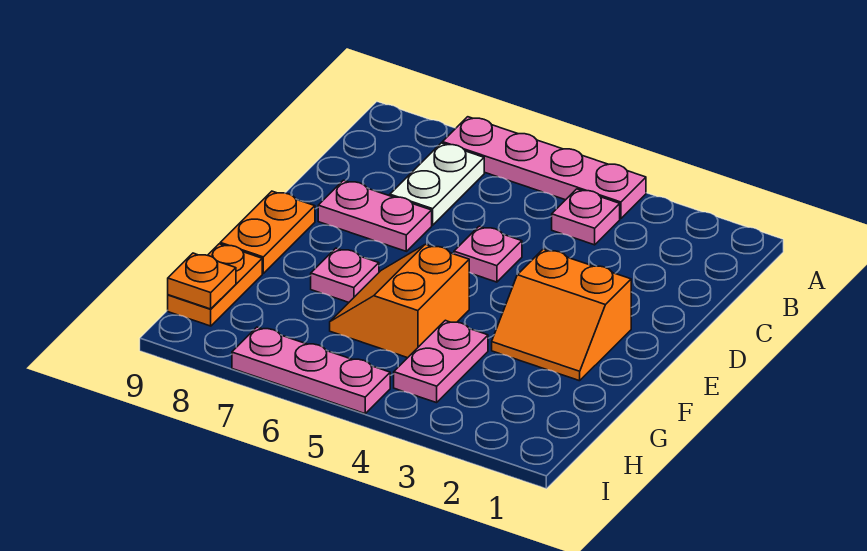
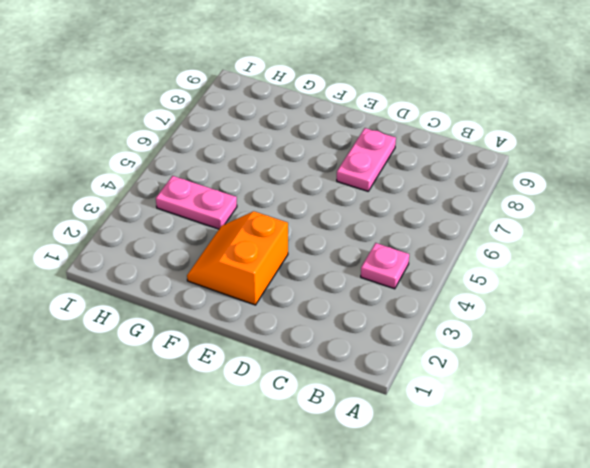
none -> pink 1x4 plate [442,117,646,218]
none -> white 1x2 plate [390,143,484,225]
none -> pink 1x1 plate [454,226,522,282]

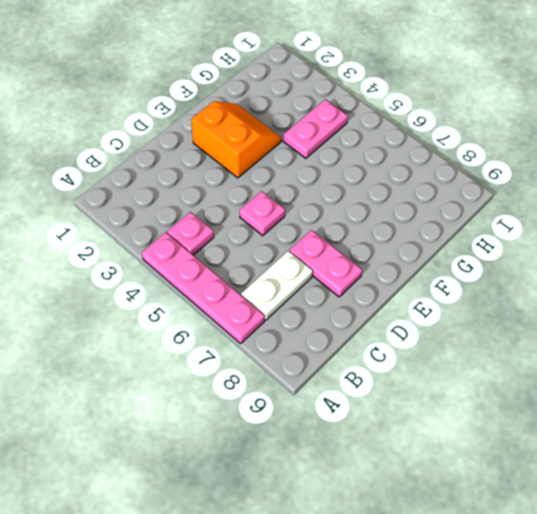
none -> orange 1x2 plate [220,191,315,273]
none -> orange 2x2 slope [330,244,469,358]
none -> pink 1x1 plate [311,248,379,302]

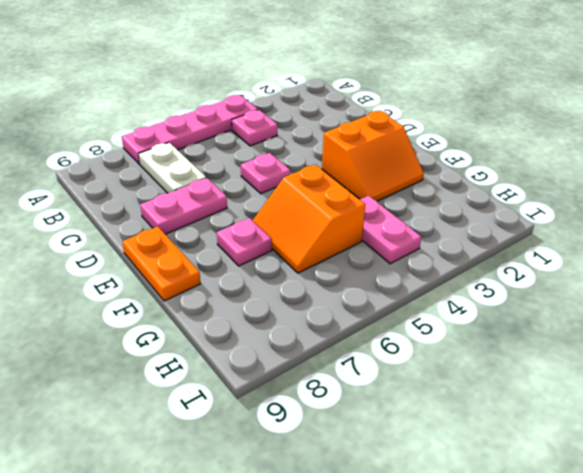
none -> orange 1x2 plate [168,244,262,326]
none -> pink 1x3 plate [232,327,390,414]
none -> orange 1x1 plate [168,253,236,309]

